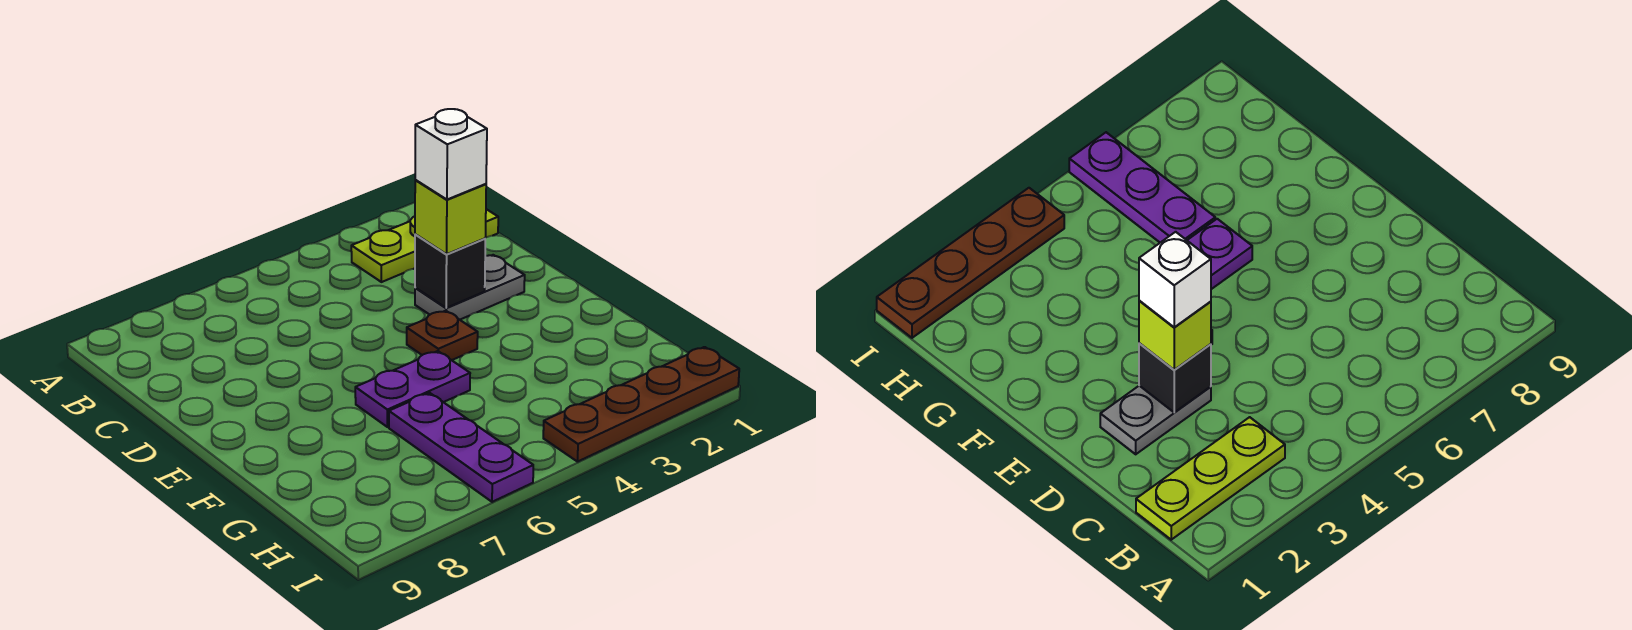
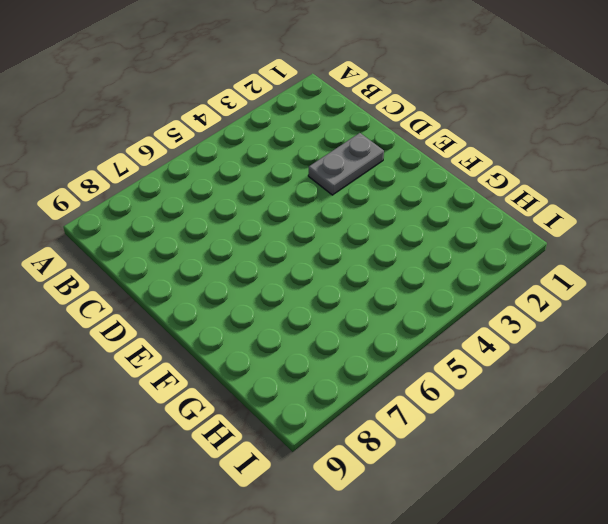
none -> lime 1x3 plate [351,209,498,282]
none -> brown 1x1 plate [407,311,478,360]

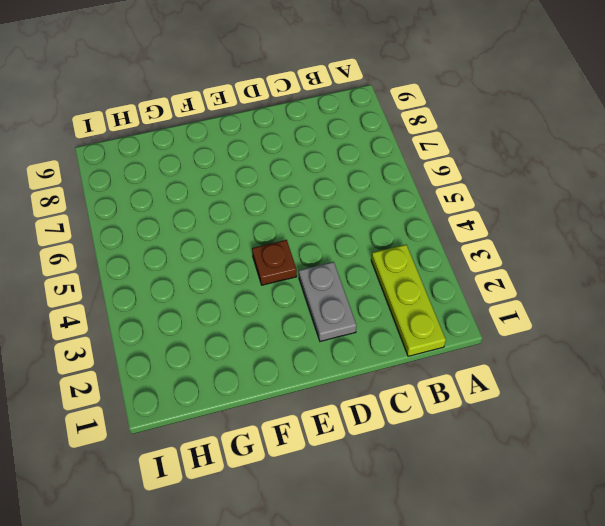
none -> purple 1x2 plate [355,351,470,427]
none -> purple 1x3 plate [389,393,533,502]

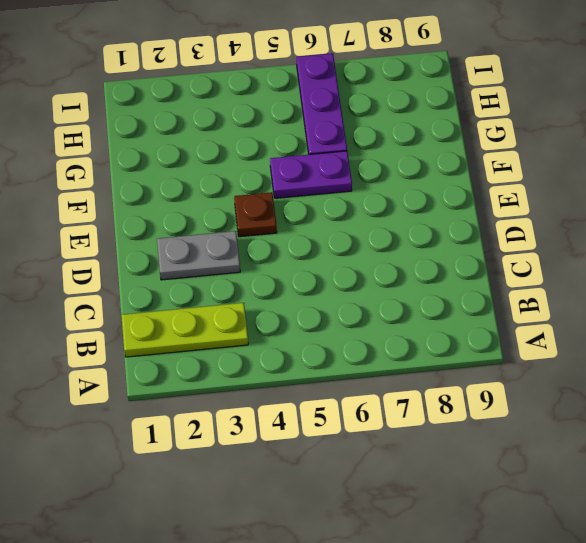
none -> brown 1x4 plate [543,347,739,462]
none -> black 1x1 brick [415,234,485,308]

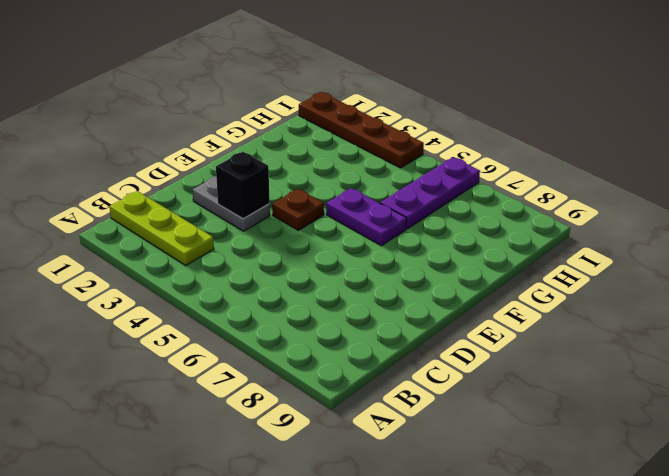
none -> lime 1x1 brick [415,180,486,254]
none -> white 1x1 brick [415,109,487,199]

